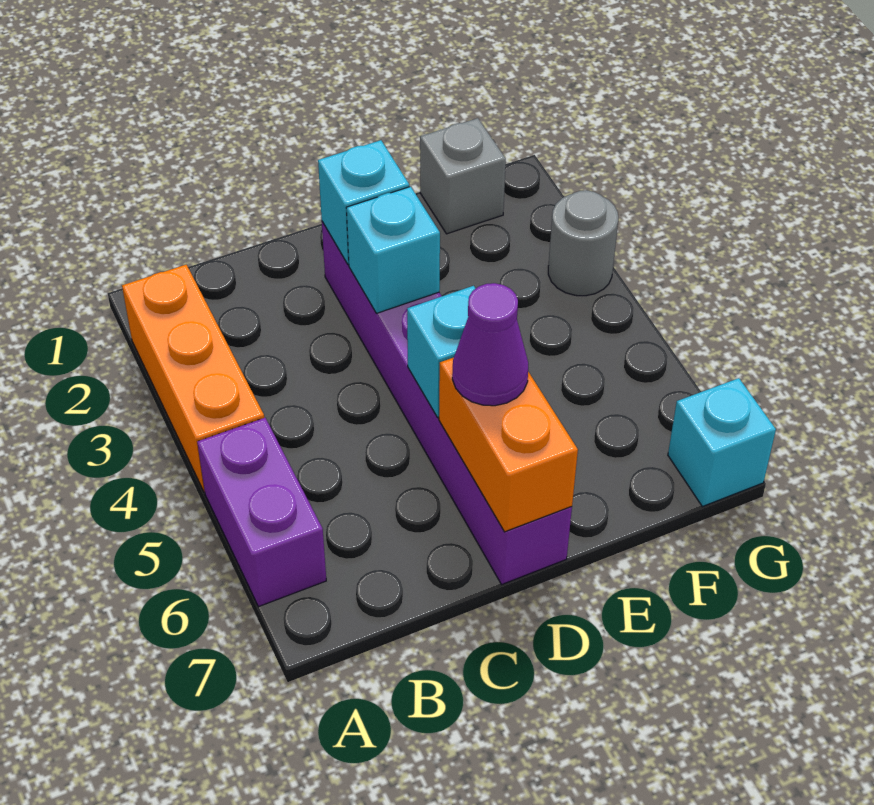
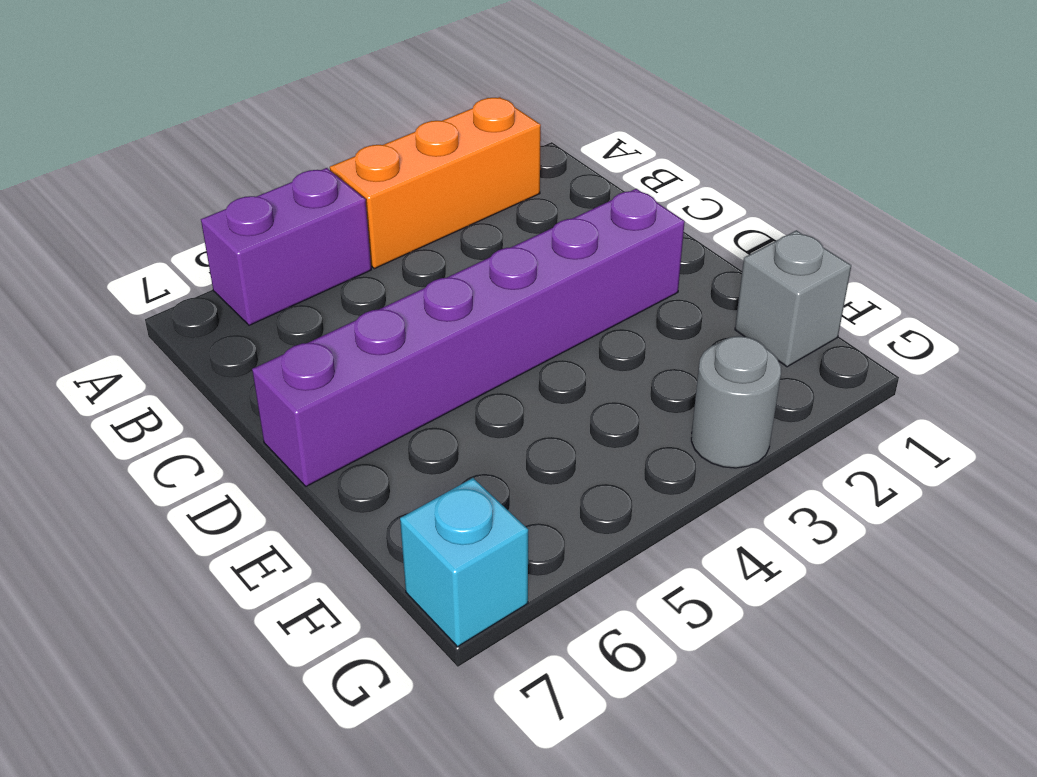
none -> cyan 1x1 brick [318,140,409,264]
none -> cyan 1x1 brick [347,187,440,313]

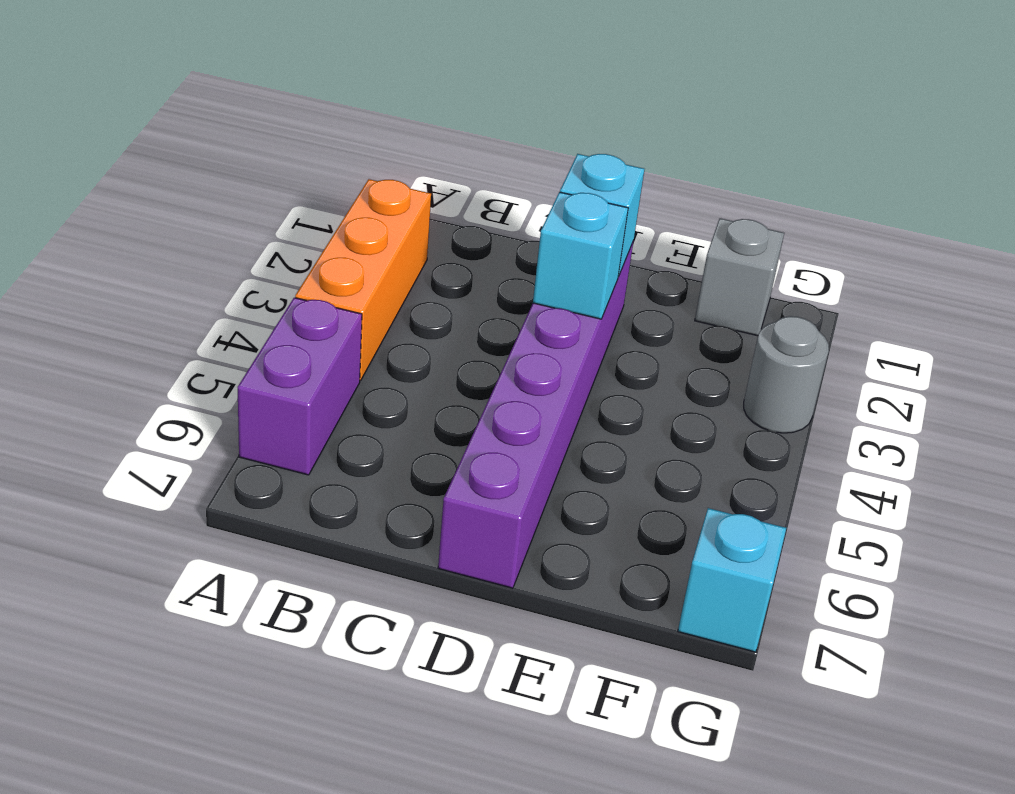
none -> cyan 1x1 brick [407,286,476,418]
none -> orange 1x2 brick [439,358,578,532]

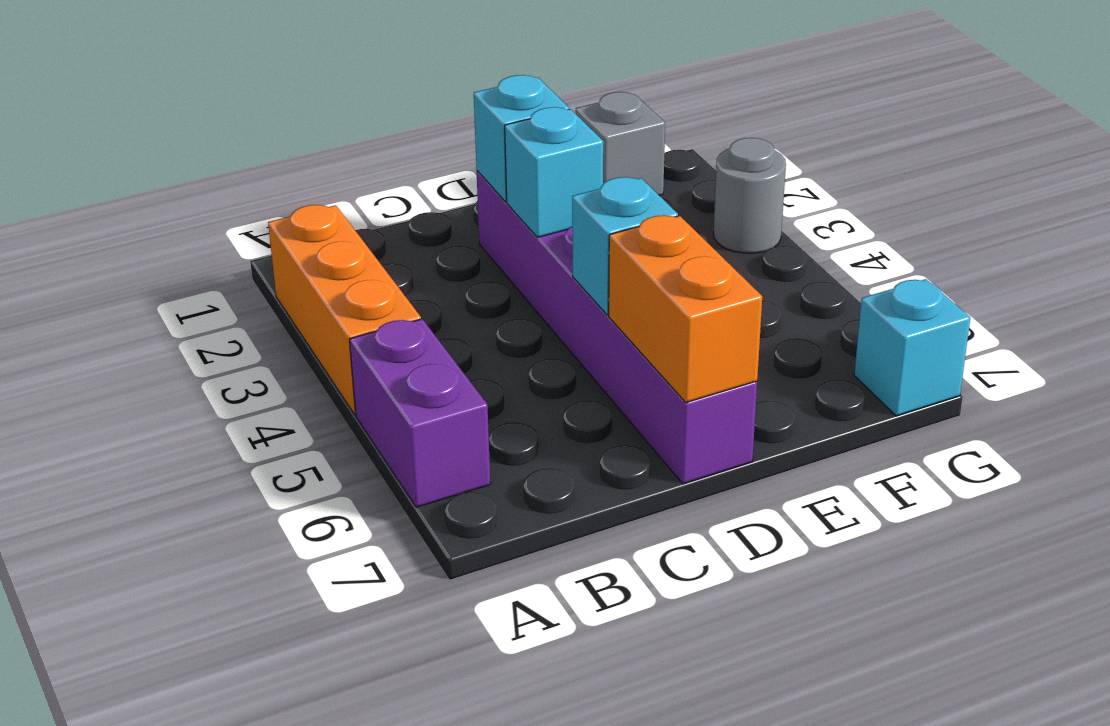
none -> purple 1x1 cone [452,283,528,406]

